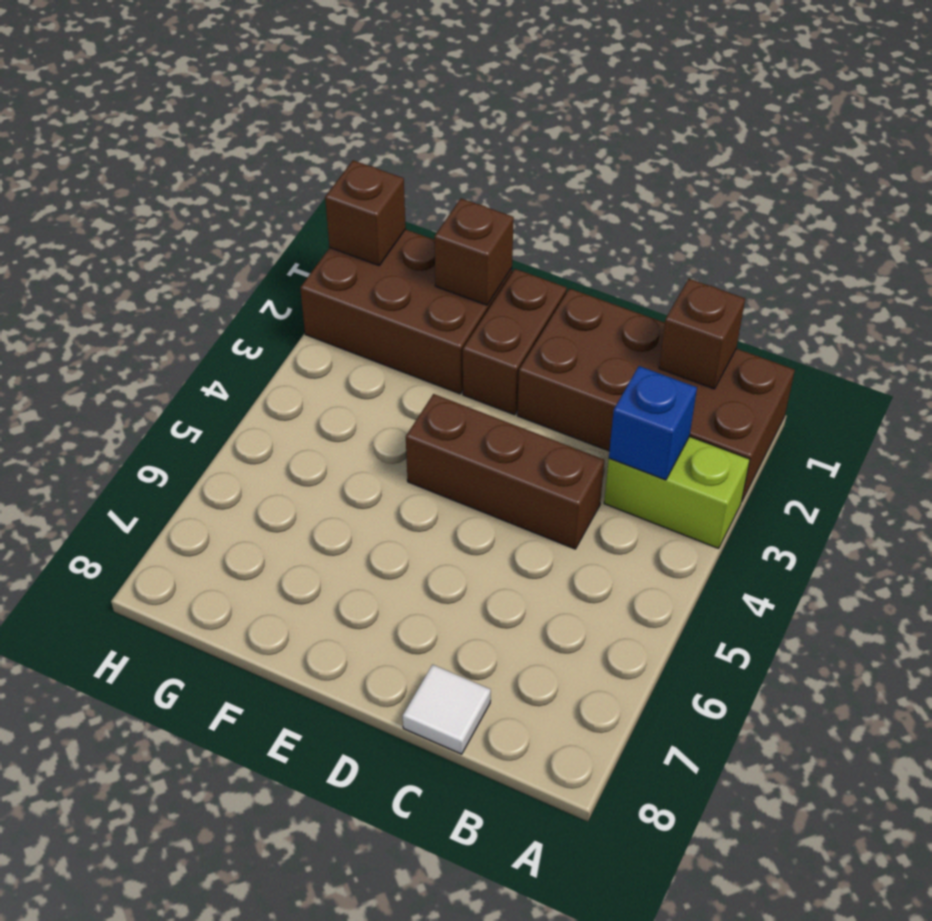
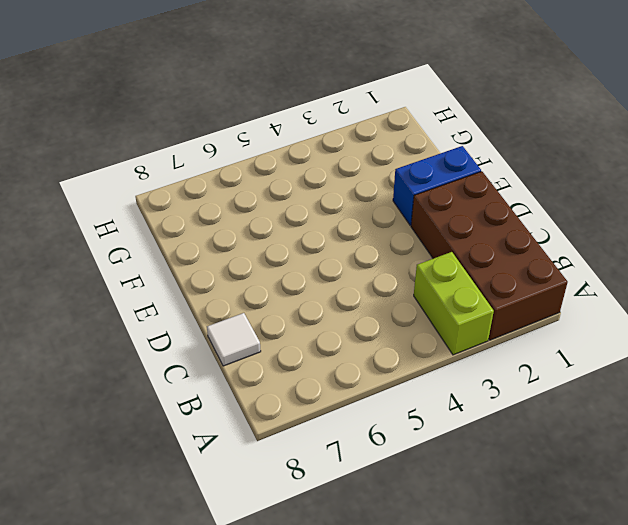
blue 1x2 brick [393,146,481,225] -> brown 1x2 brick [463,269,567,415]
none -> brown 1x3 brick [406,394,604,549]
none -> brown 2x3 brick [300,229,512,394]

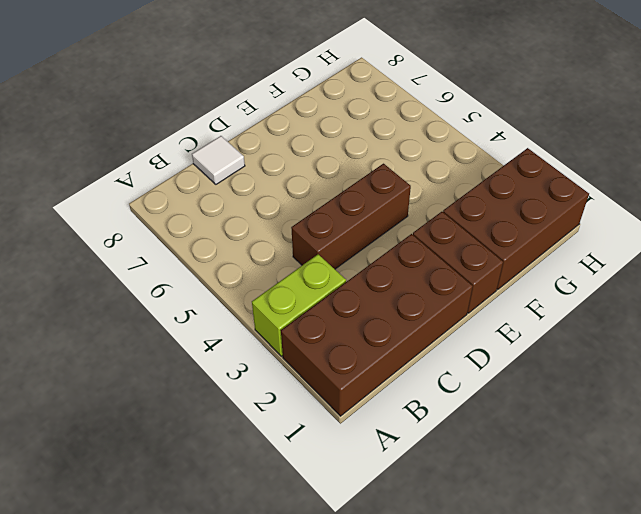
none -> brown 1x1 brick [659,279,745,389]
none -> blue 1x1 brick [609,366,697,480]

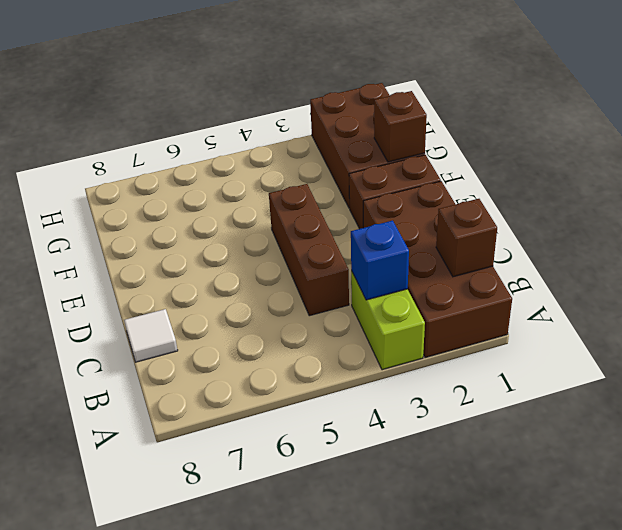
none -> brown 1x1 brick [325,160,406,265]

